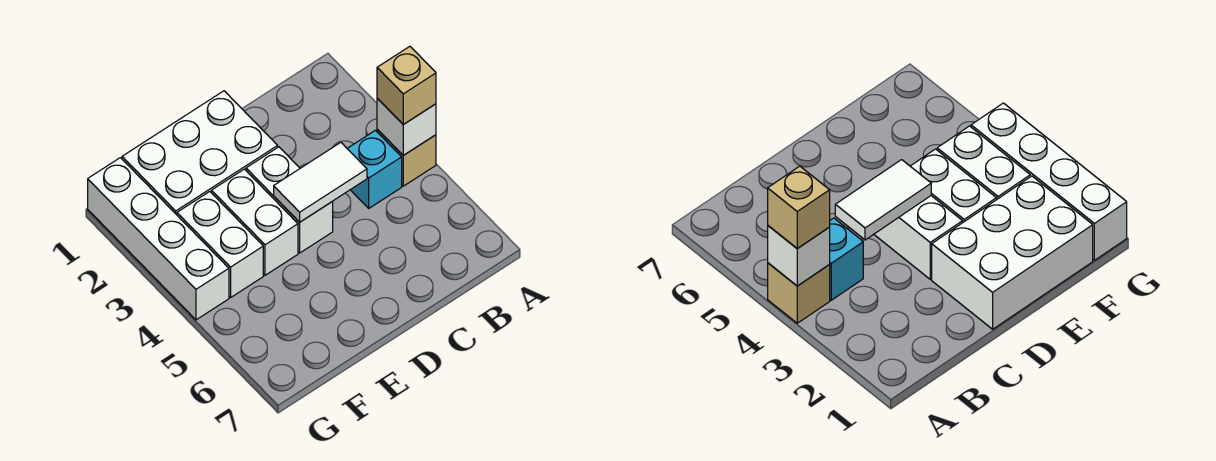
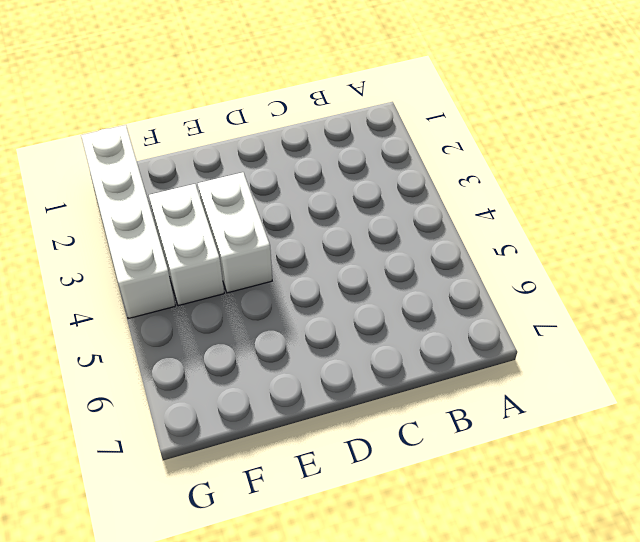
none -> tan 1x1 brick [377,129,436,186]
none -> cyan 1x1 brick [347,130,402,208]

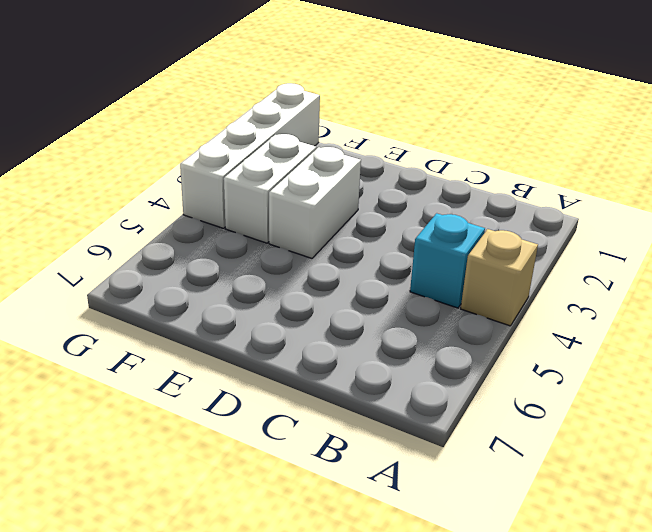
none -> white 2x3 brick [122,91,278,215]
none -> white 1x2 brick [246,147,333,253]

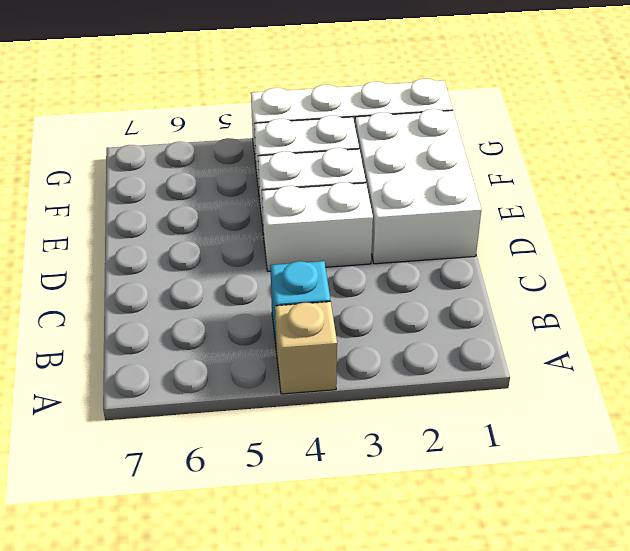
none -> white 1x1 brick [377,99,436,155]
none -> white 1x2 tile [274,142,367,222]

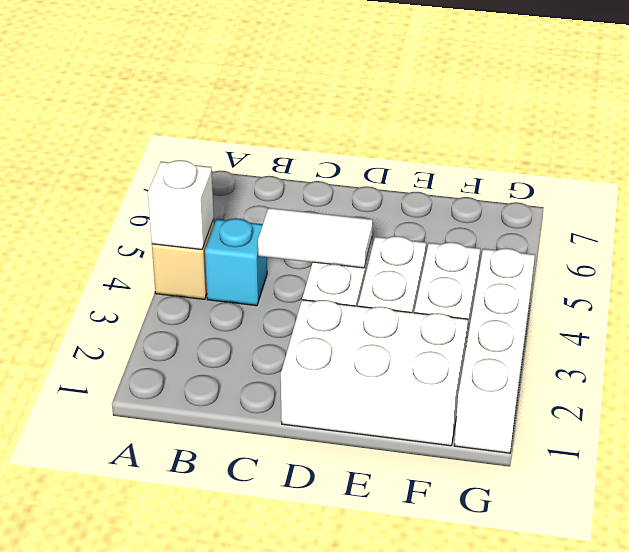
none -> tan 1x1 brick [377,46,436,124]

